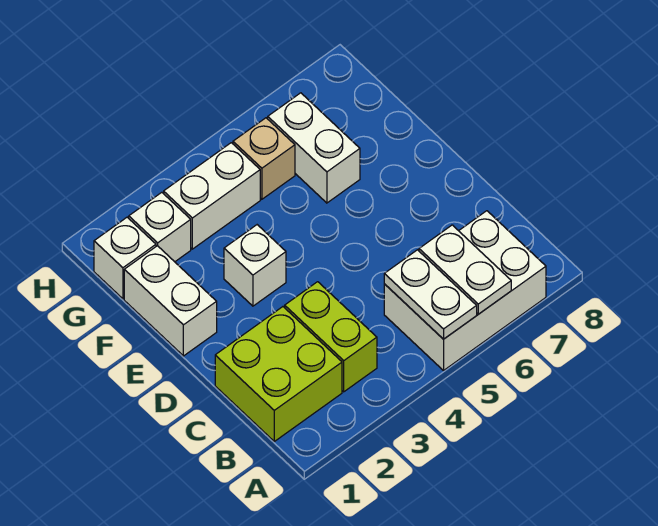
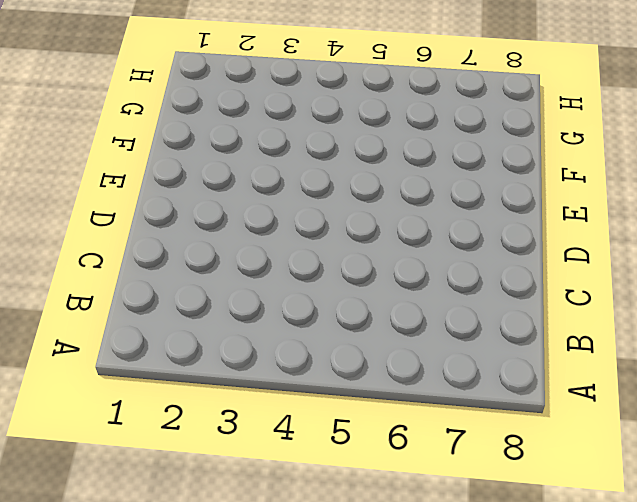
none -> white 2x3 brick [384,211,546,370]
none -> lime 2x2 brick [215,307,342,441]
none -> lime 1x2 brick [285,282,377,392]

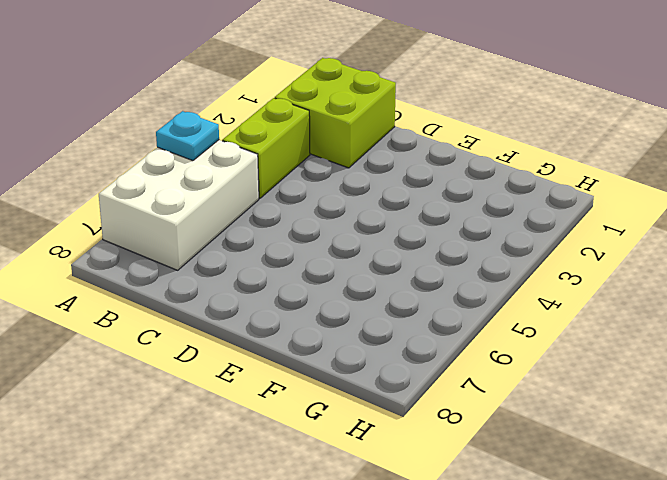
cyan 1x1 plate [156,111,219,161] -> white 1x2 plate [384,250,477,339]
lime 1x2 brick [222,98,310,198] -> lime 1x2 brick turned to [285,282,377,392]
none -> white 1x2 brick [124,246,217,356]
none -> white 1x1 brick [224,225,286,306]
none -> white 1x2 brick [268,93,360,203]

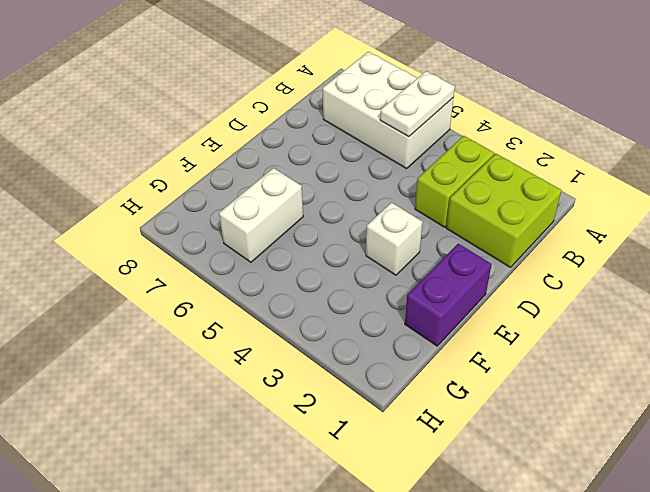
purple 1x2 brick [405,244,492,346] -> white 1x2 brick [124,246,217,356]
none -> white 1x1 brick [94,217,156,299]
none -> white 1x1 brick [129,192,191,262]
none -> white 1x2 brick [164,143,260,249]

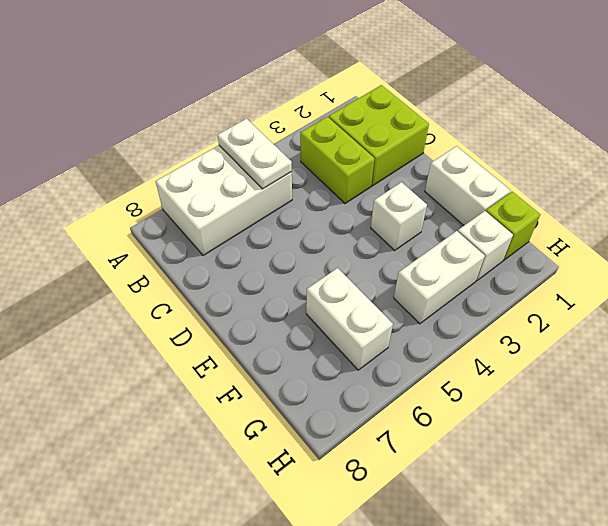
lime 1x1 brick [486,192,540,260] -> white 1x1 brick [94,217,156,299]
none -> tan 1x1 brick [233,118,295,199]
none -> white 1x2 plate [419,225,511,314]

